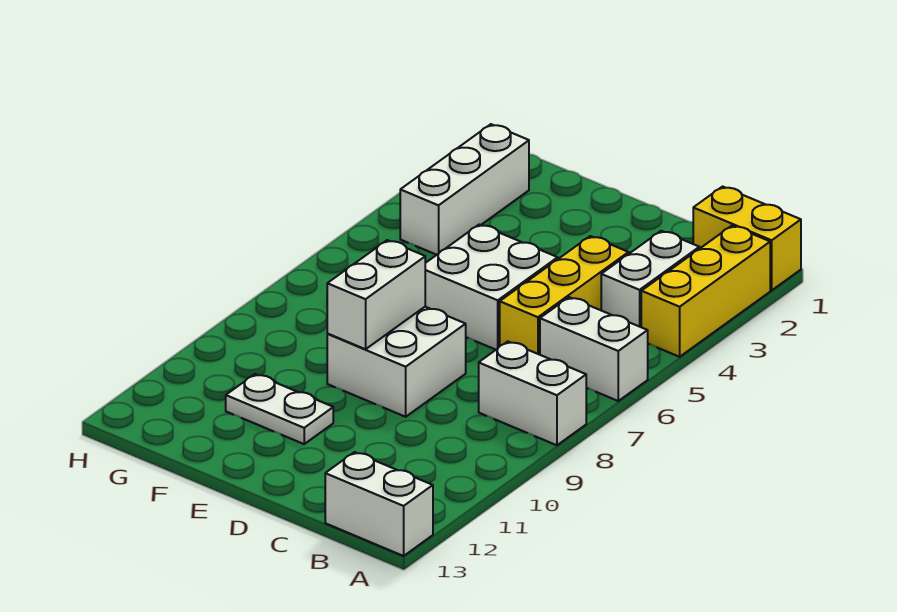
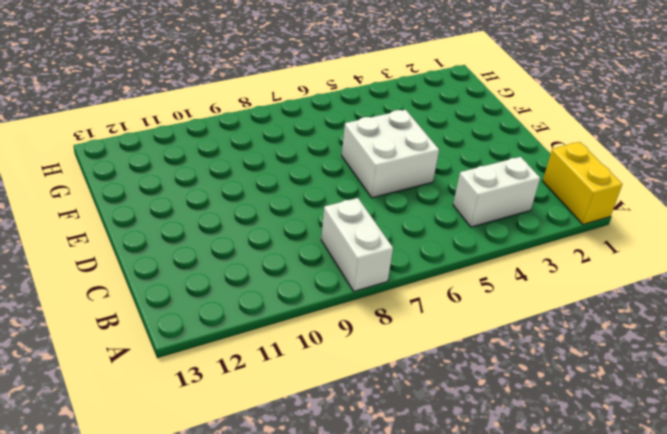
none -> yellow 1x3 brick [641,226,770,357]
none -> white 1x2 brick [540,297,648,401]
none -> white 1x2 brick [325,452,433,556]

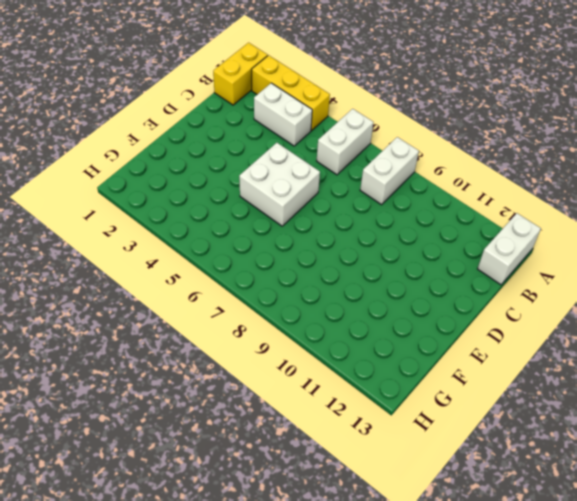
none -> yellow 1x3 brick [500,236,629,355]
none -> white 2x2 brick [327,307,466,417]
none -> white 1x2 plate [226,374,333,444]

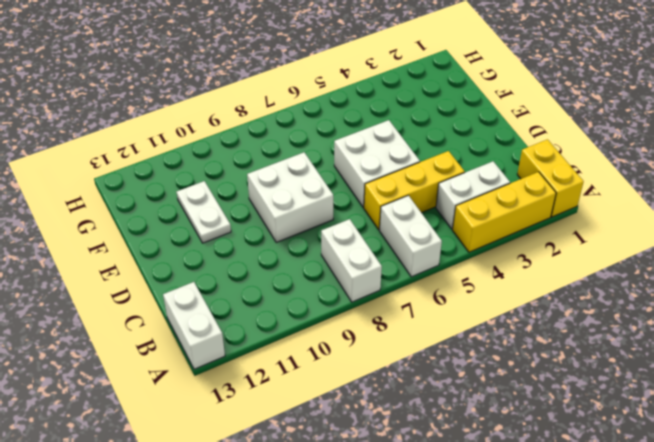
none -> white 1x3 brick [400,124,529,255]
none -> white 1x2 brick [327,240,425,349]

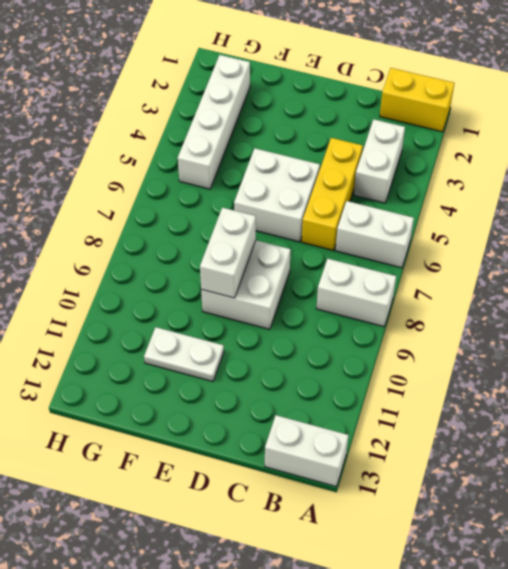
white 1x4 brick [178,55,250,189] -> white 1x3 brick [400,124,529,255]
none -> yellow 1x3 brick [641,226,770,357]

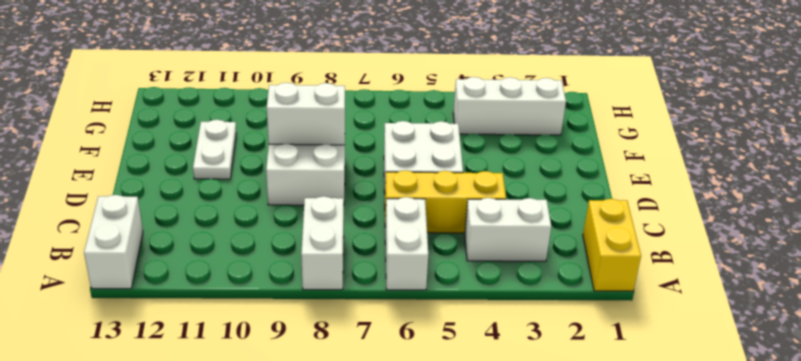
none -> yellow 1x3 brick [641,226,770,357]

